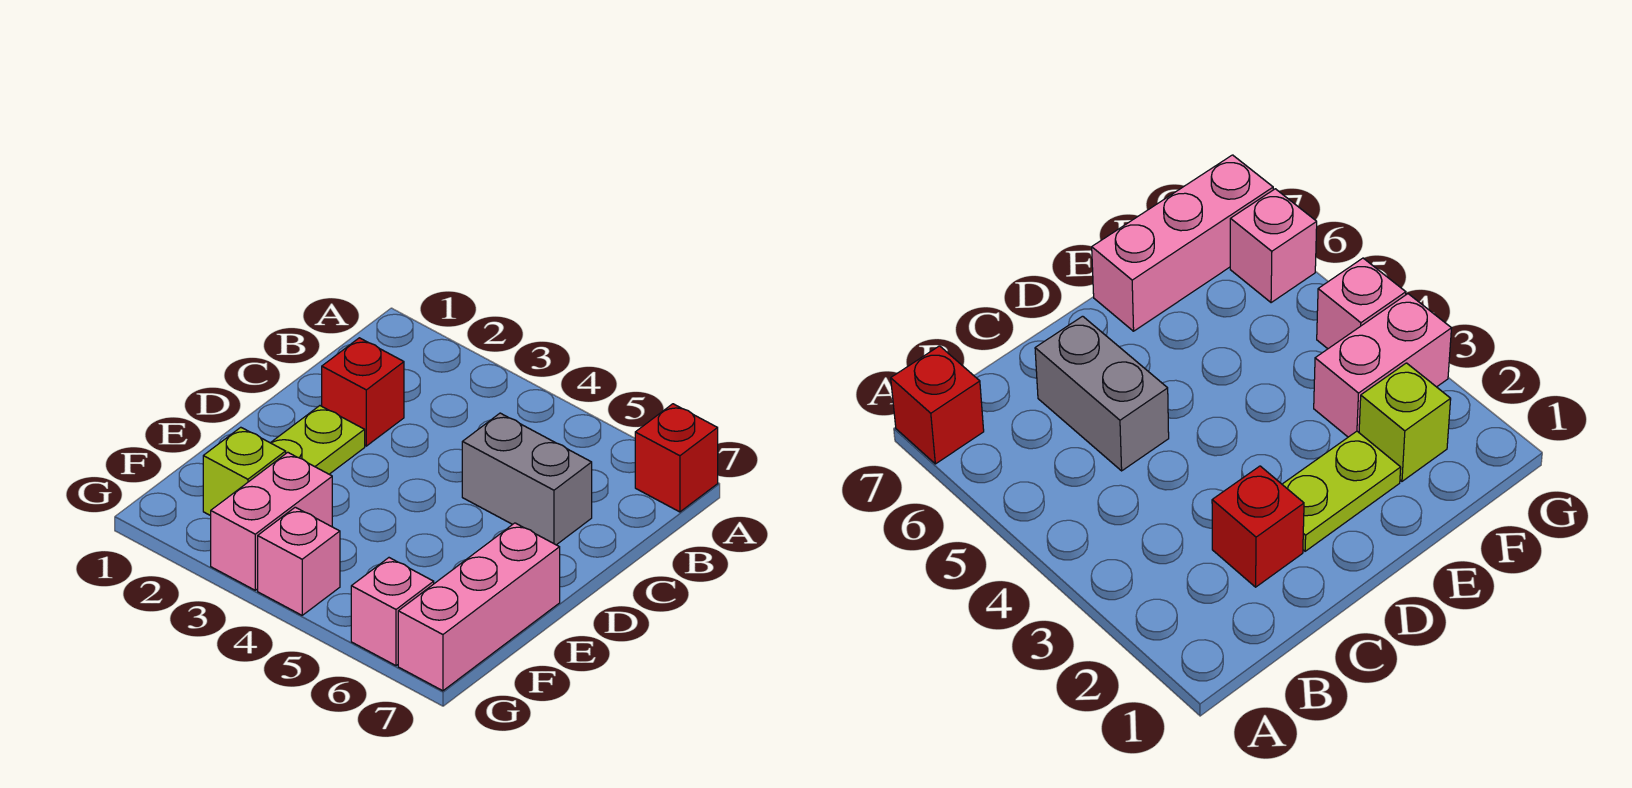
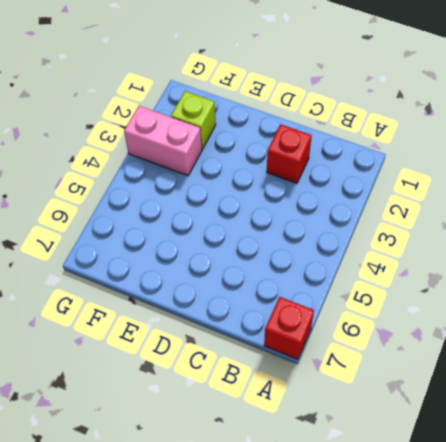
none -> grey 1x2 brick [462,413,592,545]
none -> lime 1x2 plate [271,406,365,474]

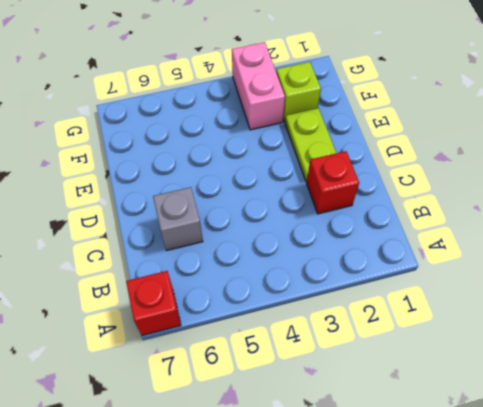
grey 1x1 brick [153,187,203,250] -> grey 1x2 brick [462,413,592,545]
none -> pink 1x3 brick [398,523,560,691]
none -> pink 1x1 brick [258,507,340,615]

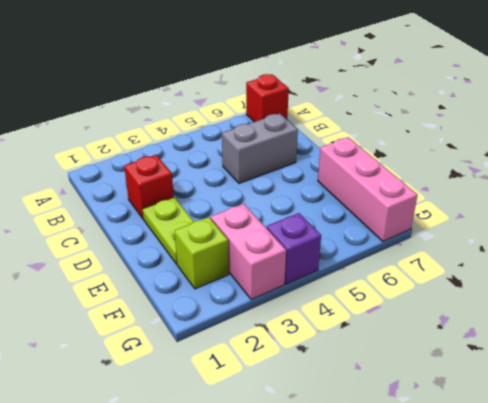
purple 1x1 brick [267,213,321,284] -> pink 1x1 brick [258,507,340,615]
none -> pink 1x1 brick [351,558,434,666]

